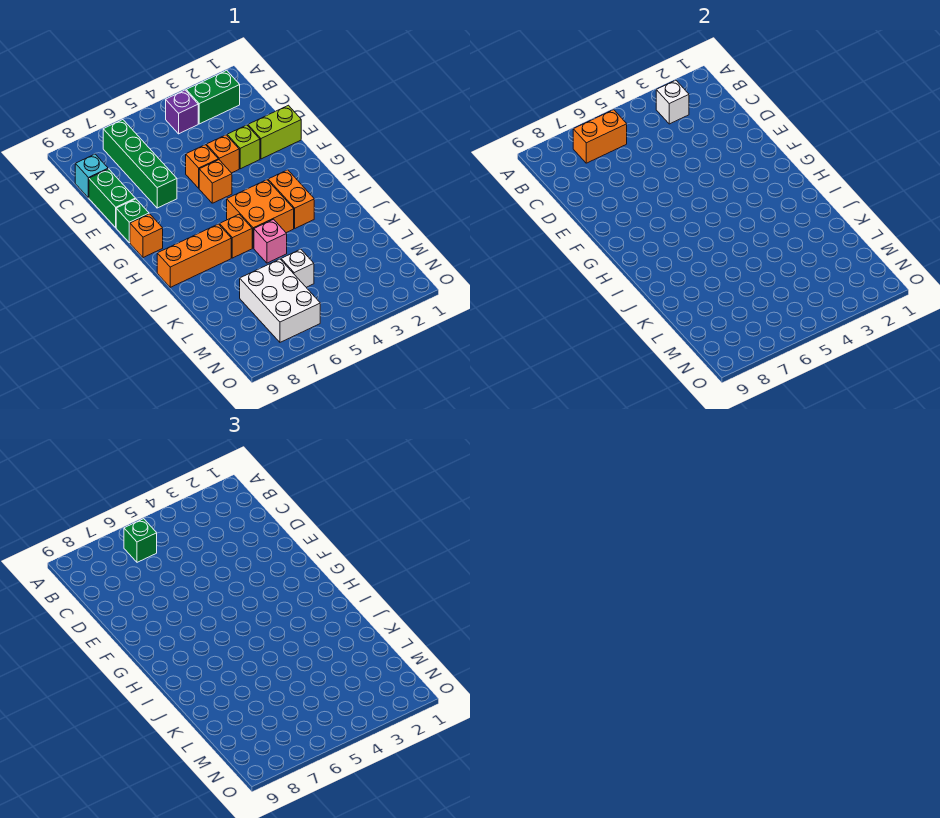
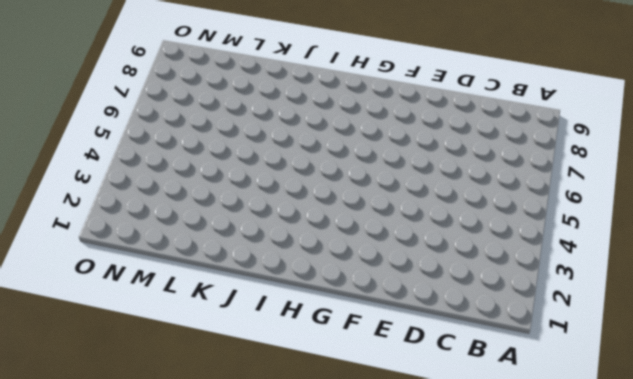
none -> green 1x2 brick [186,70,240,124]
none -> purple 1x1 brick [166,90,198,134]
none -> green 1x4 brick [103,120,177,208]

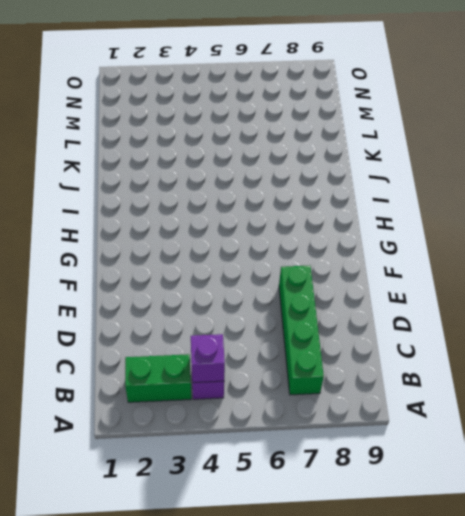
purple 1x1 brick [191,334,225,383] -> none
none -> cyan 1x1 brick [75,154,108,198]
none -> green 1x2 brick [89,169,135,227]
none -> lime 1x2 brick [248,105,301,159]

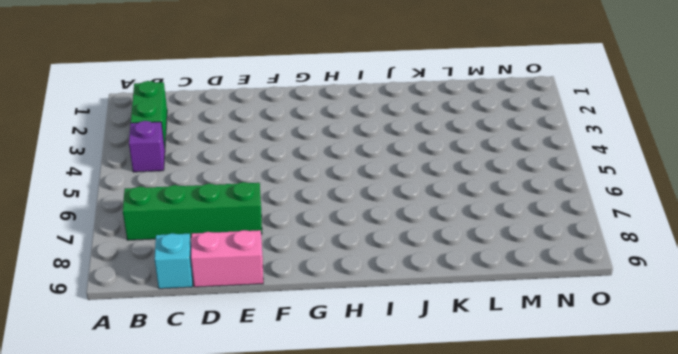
pink 1x2 brick [191,230,263,287] -> green 1x2 brick [89,169,135,227]
none -> lime 1x2 brick [248,105,301,159]
none -> lime 1x1 brick [227,125,260,169]
none -> orange 1x1 brick [206,135,239,173]

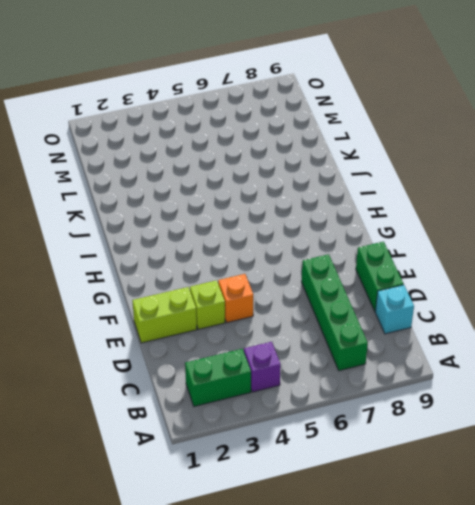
none -> orange 1x1 brick [186,145,218,188]
none -> orange 1x1 brick [199,160,232,203]
none -> green 1x1 brick [116,199,149,243]

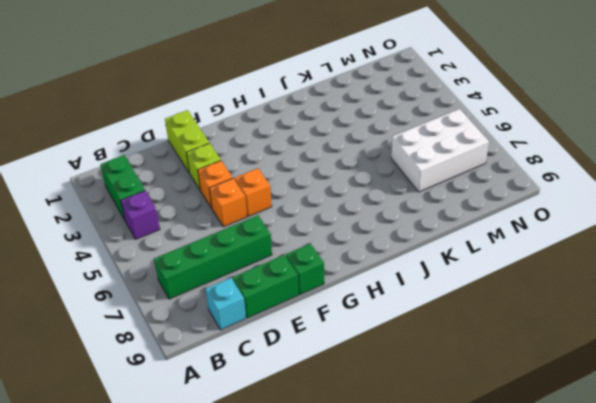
none -> orange 1x1 brick [130,214,163,258]
none -> orange 1x2 brick [268,170,314,228]
none -> orange 2x2 brick [227,180,294,248]

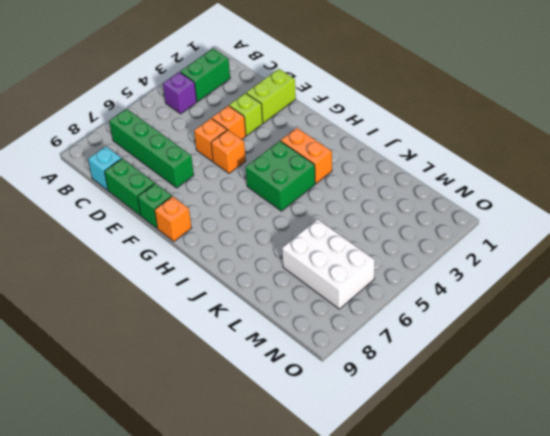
green 2x2 brick [246,141,315,211] -> orange 2x2 brick [227,180,294,248]
none -> orange 1x1 brick [220,214,252,258]
none -> orange 1x3 brick [157,224,231,287]
none -> pink 1x1 brick [254,219,287,263]

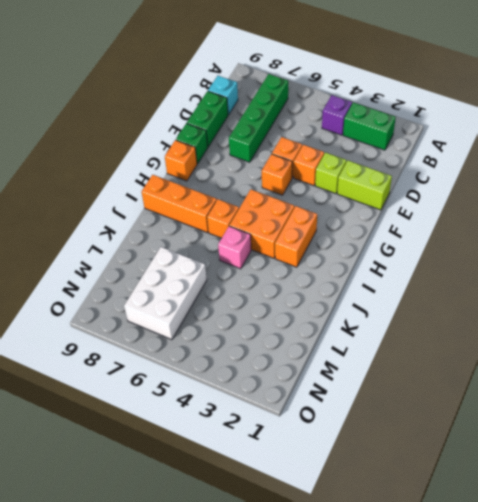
none -> white 1x1 brick [281,249,314,287]
none -> white 1x1 brick [656,80,689,124]
none -> orange 1x2 brick [573,110,627,163]

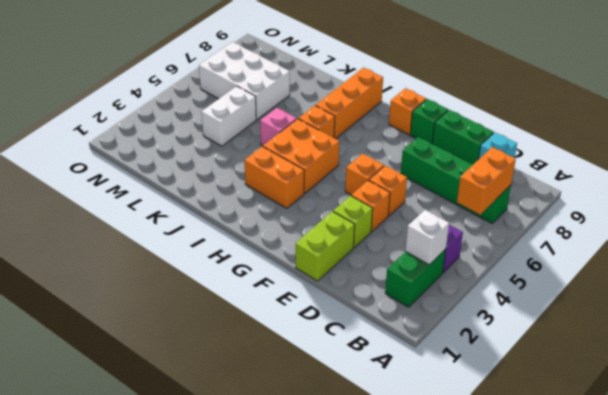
white 1x2 brick [202,86,256,146] -> white 1x1 brick [281,249,314,287]
none -> green 1x1 brick [124,519,157,562]

